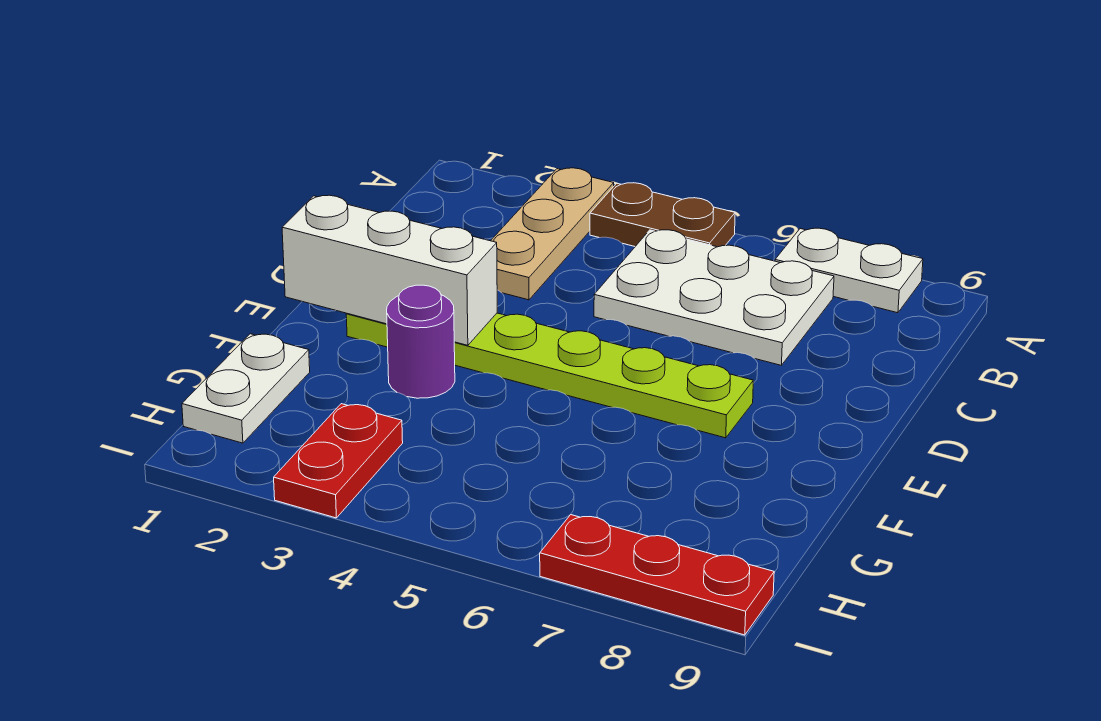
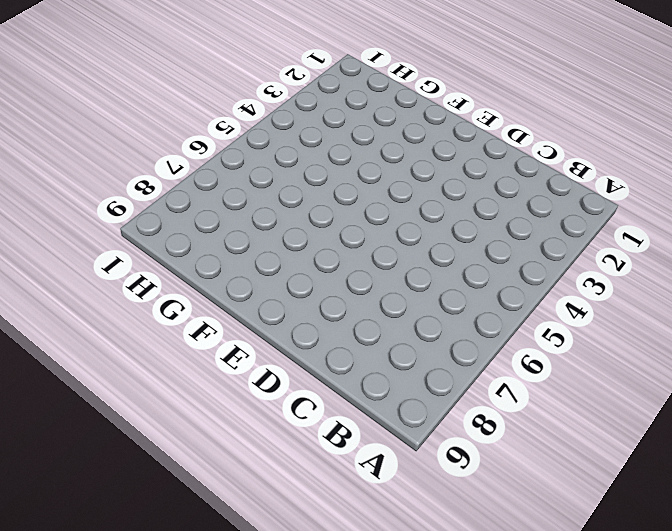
none -> tan 1x3 plate [491,168,614,300]
none -> brown 1x2 plate [590,183,735,247]

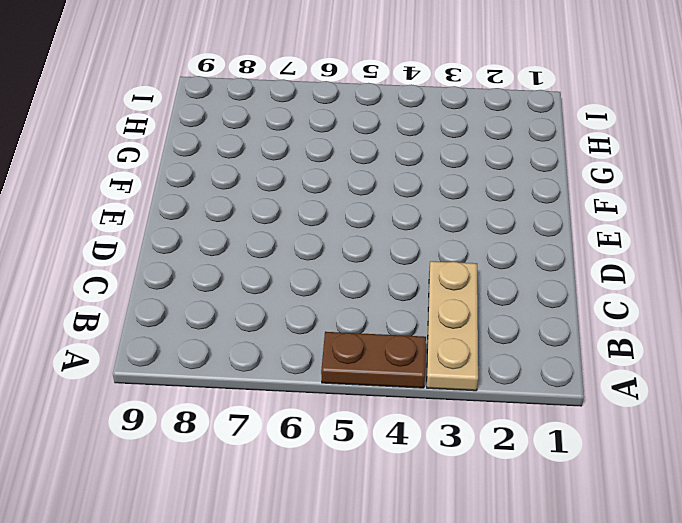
none -> white 1x2 plate [775,228,923,313]
none -> white 2x3 plate [594,230,834,365]

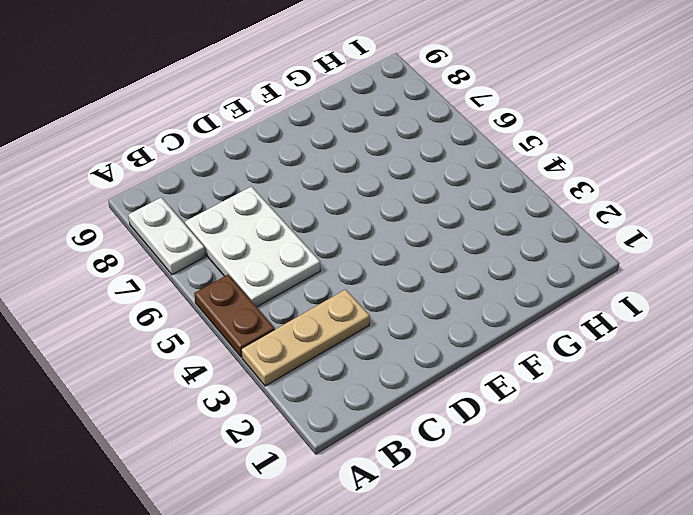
none -> lime 1x6 plate [346,313,753,438]
none -> purple 1x1 round brick [387,285,455,398]

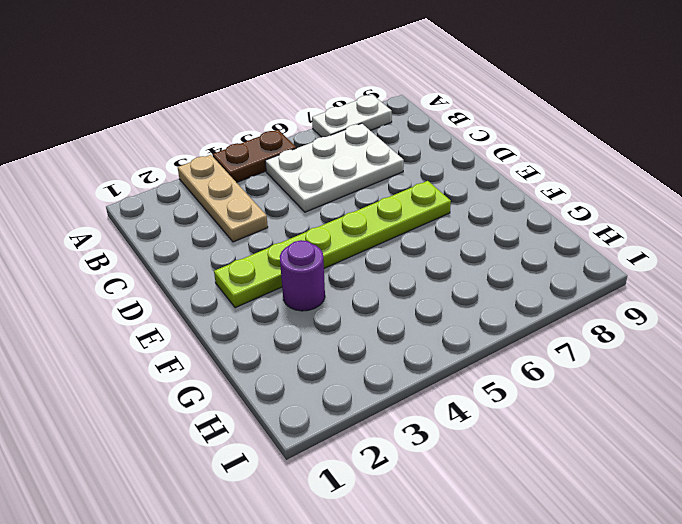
none -> white 1x2 plate [182,334,310,443]
none -> red 1x2 plate [274,404,403,518]

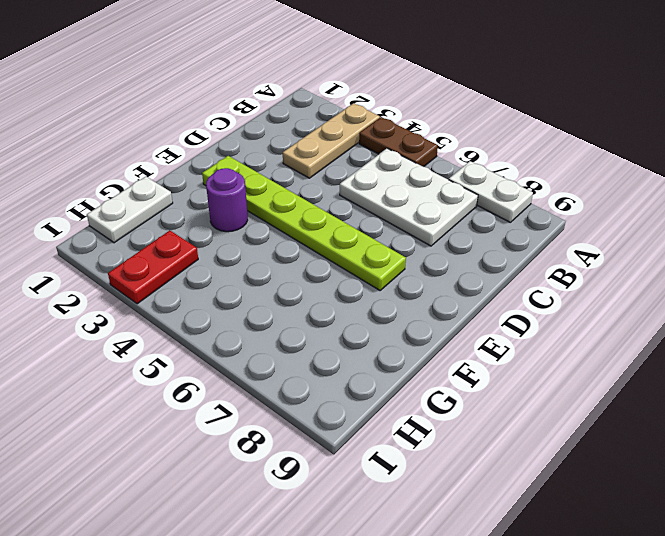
none -> red 1x3 plate [540,515,774,635]
none -> white 1x3 brick [282,195,497,345]

